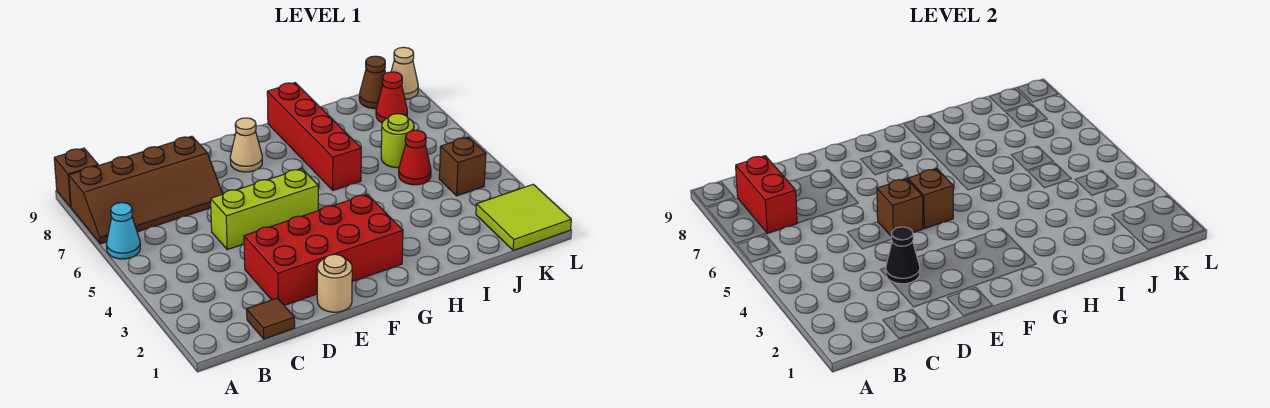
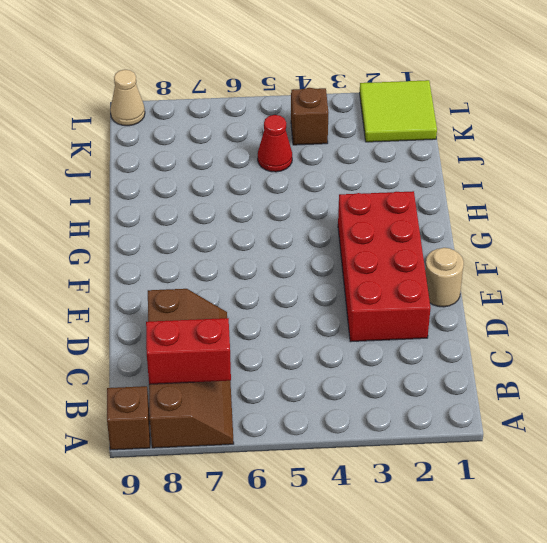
none -> cyan 1x1 cone [107,203,140,259]
none -> brown 1x1 tile [247,298,295,339]
none -> lime 1x3 brick [211,169,318,250]

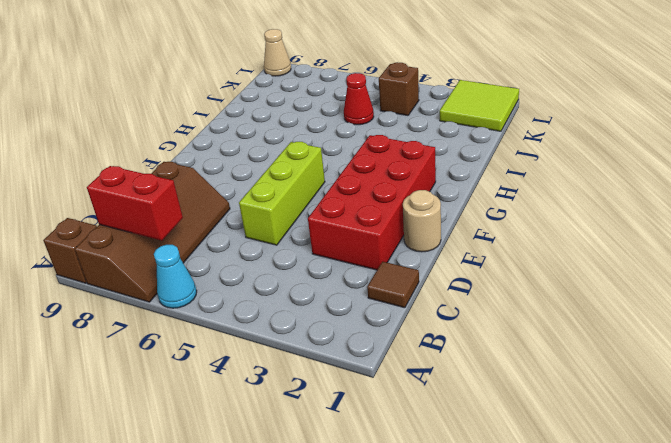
none -> tan 1x1 cone [230,118,262,172]
none -> red 1x4 brick [267,83,361,190]
none -> lime 1x1 round brick [381,114,414,168]

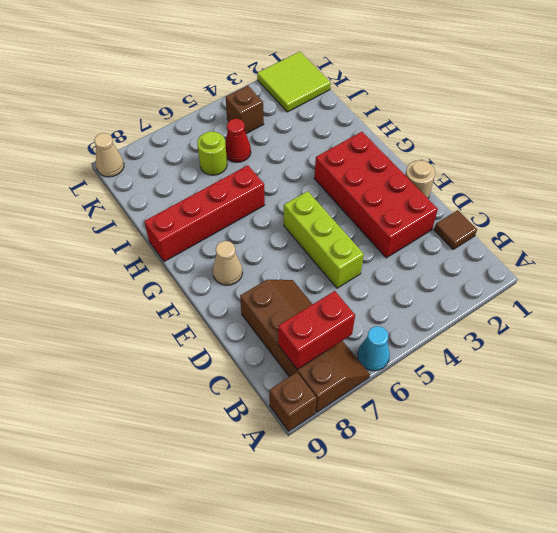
none -> red 1x1 cone [376,72,407,123]
none -> brown 1x1 cone [359,56,386,109]
none -> black 1x1 cone [886,227,920,284]

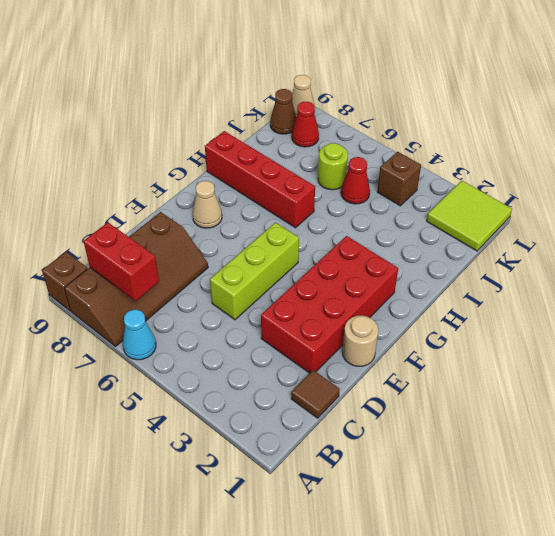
none -> black 1x1 cone [886,227,920,284]
none -> brown 1x1 brick [877,179,923,236]
none -> brown 1x1 brick [908,169,953,229]

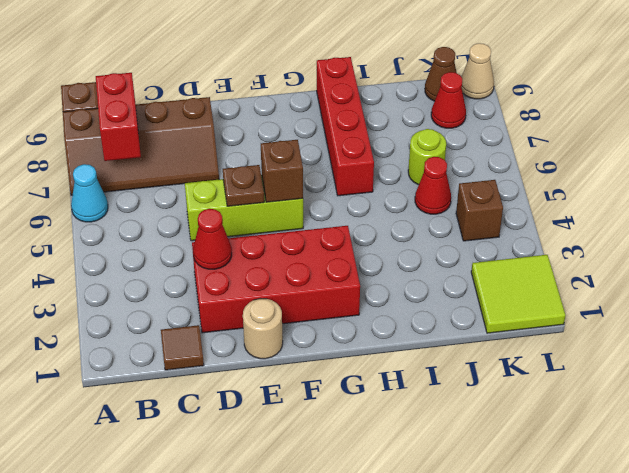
red 1x1 cone [193,209,232,269] -> black 1x1 cone [886,227,920,284]
brown 1x1 plate [223,165,264,206] -> brown 1x1 brick [877,179,923,236]
none -> tan 1x1 cone [230,118,262,172]

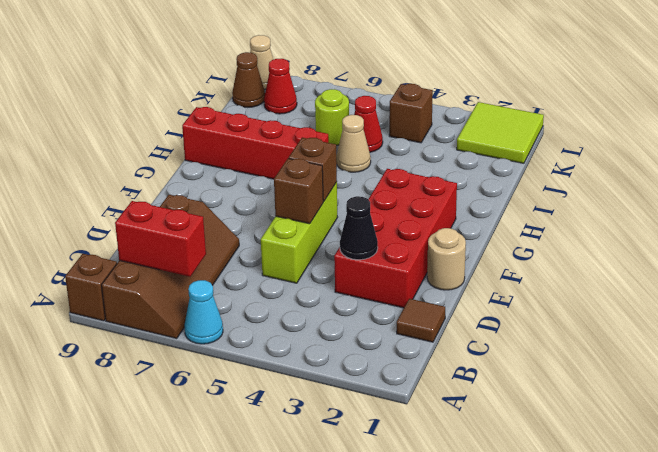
tan 1x1 cone [336,115,371,172] -> tan 1x1 cone moved to [230,118,262,172]

